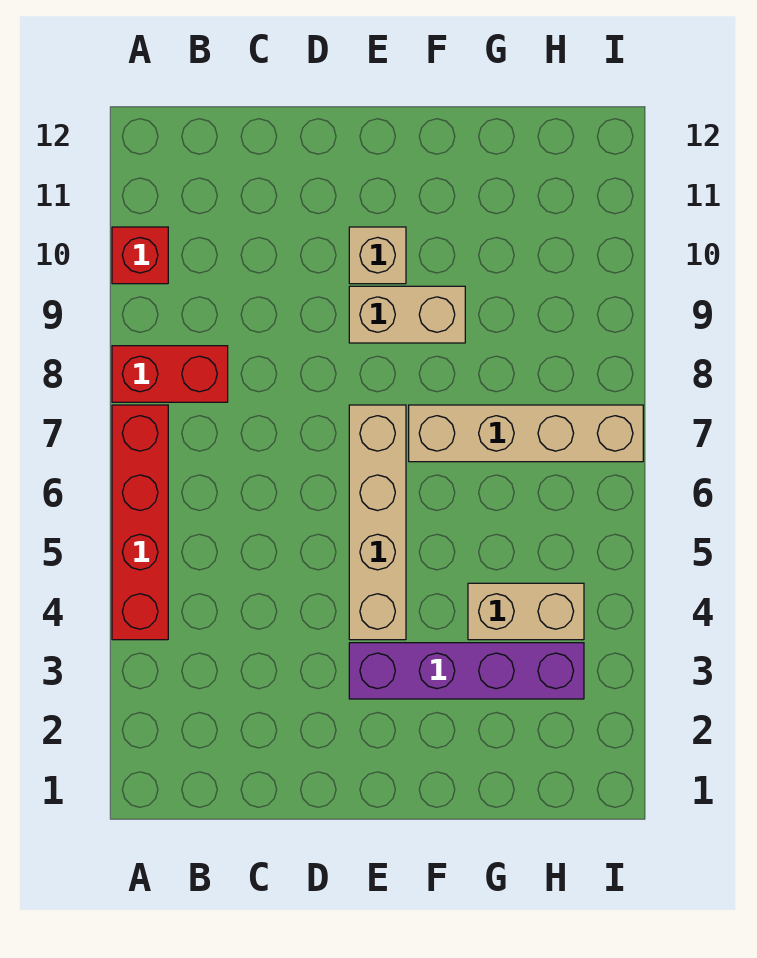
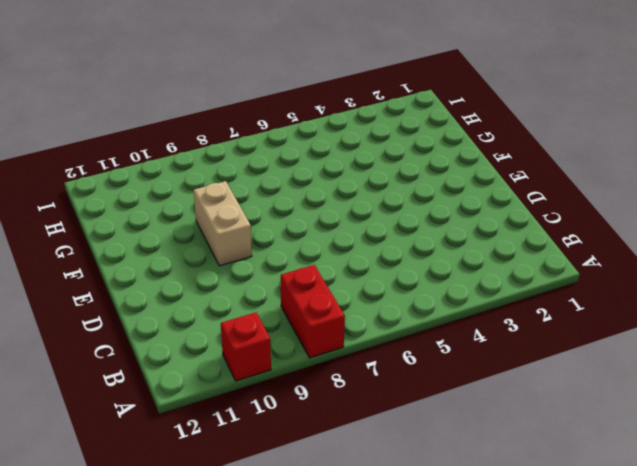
none -> red 1x4 brick [112,405,168,640]
none -> purple 1x4 brick [349,643,584,699]

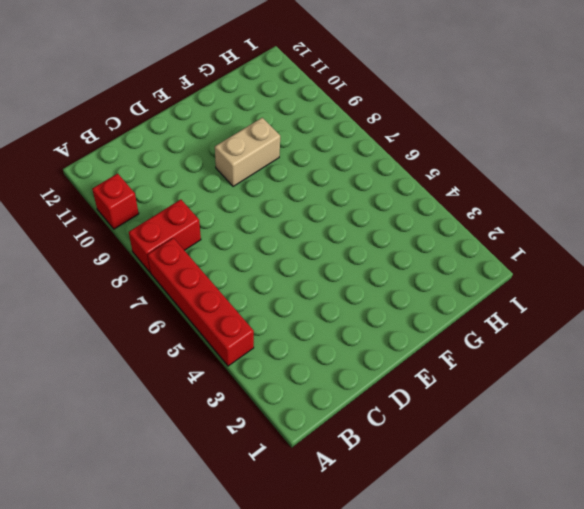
none -> purple 1x4 brick [349,643,584,699]
none -> tan 1x4 brick [349,405,406,640]

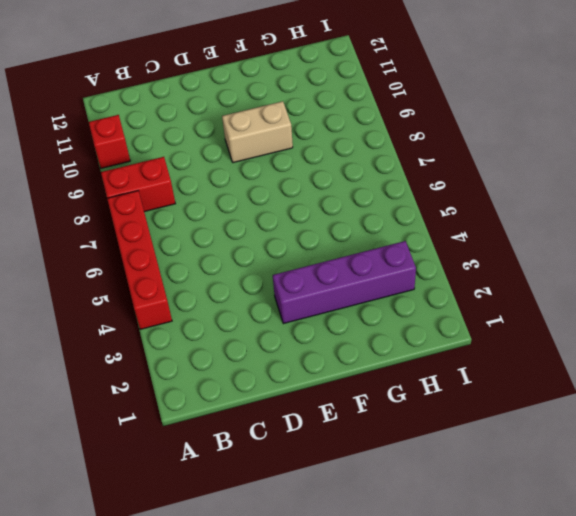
none -> tan 1x4 brick [349,405,406,640]
none -> tan 1x1 brick [349,227,406,284]

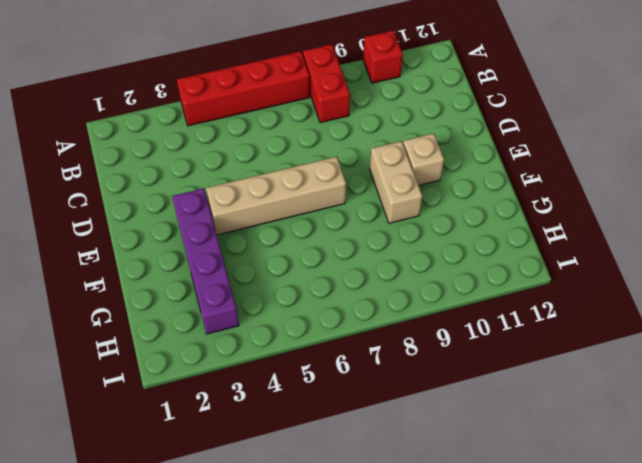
none -> tan 1x4 brick [409,405,643,462]
none -> tan 1x2 brick [468,583,584,640]

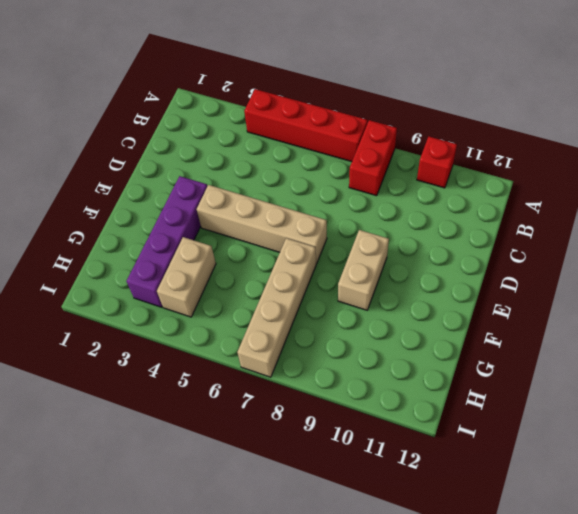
none -> tan 1x1 brick [349,227,406,284]

